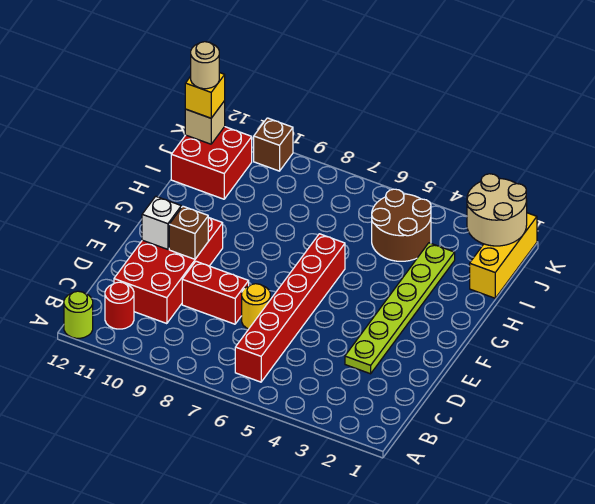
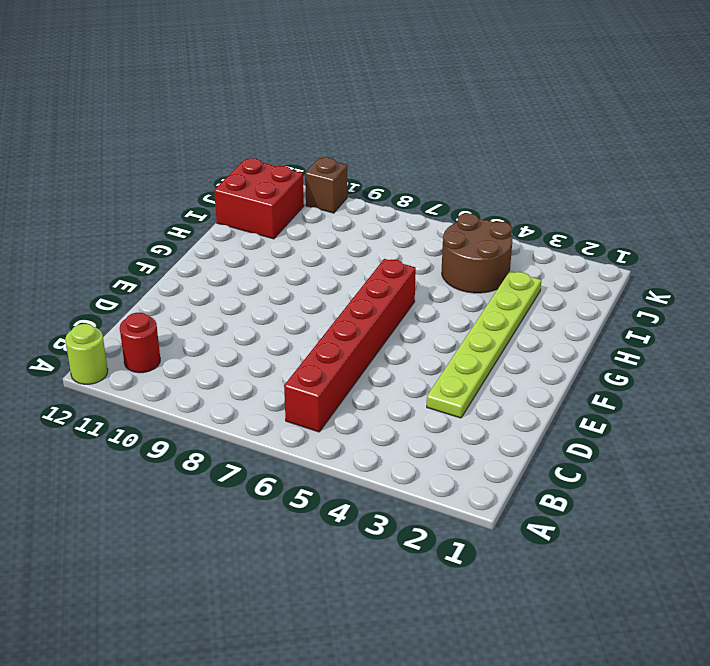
none -> red 2x4 brick [114,217,223,324]
none -> yellow 1x1 round brick [242,284,270,329]
none -> red 1x2 brick [182,261,249,324]

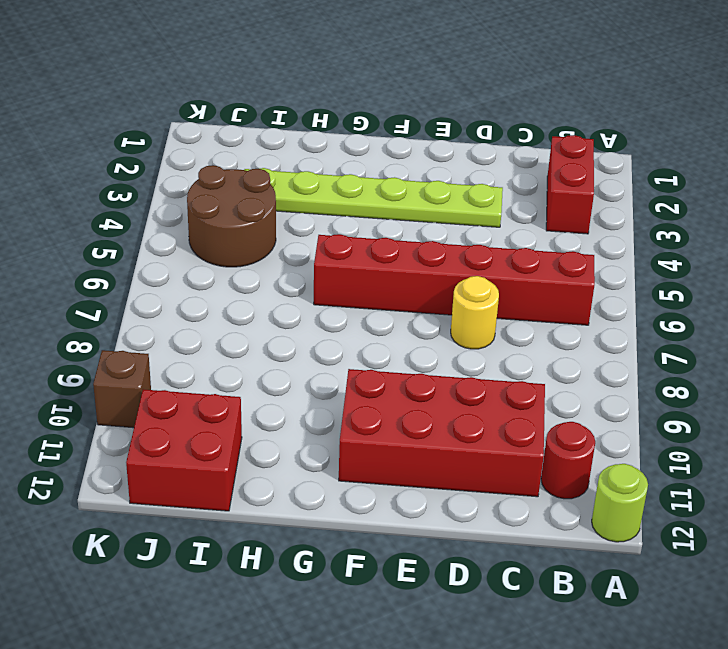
red 1x2 brick [546,135,594,234] -> red 1x2 brick moved to [182,261,249,324]
none -> yellow 1x3 brick [470,213,537,298]
none -> brown 1x1 brick [169,206,208,259]
none -> white 1x1 brick [142,196,181,249]

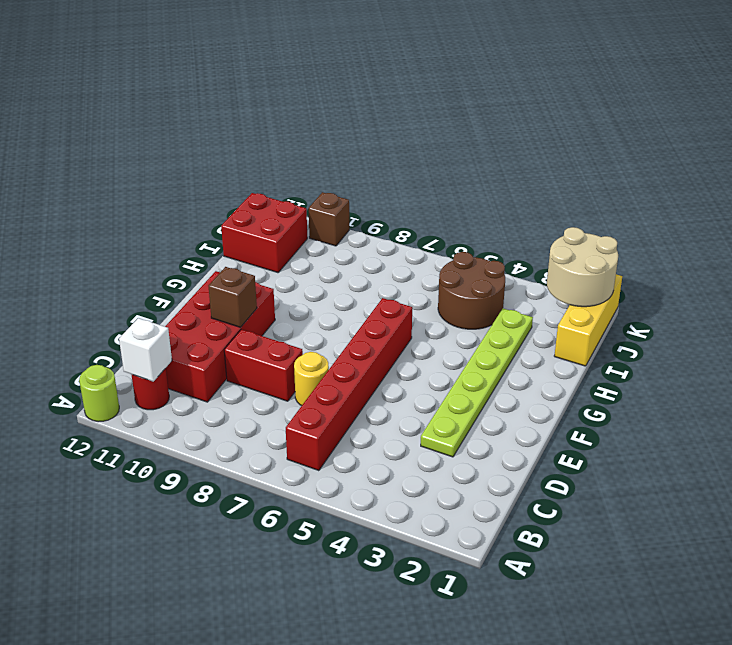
white 1x1 brick [119,318,172,381] -> white 1x1 brick moved to [142,196,181,249]
none -> tan 1x1 brick [185,101,225,144]
none -> yellow 1x1 brick [185,73,225,118]
none -> tan 1x1 round brick [191,42,219,89]

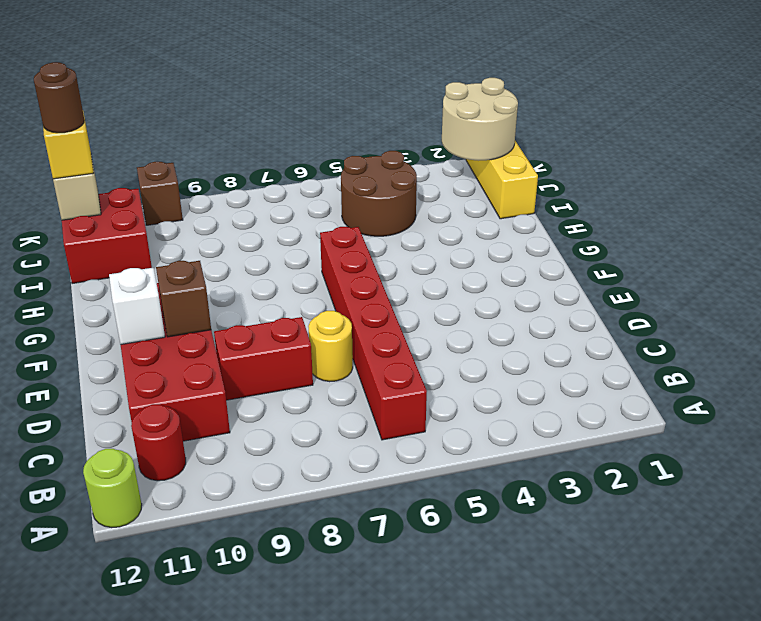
brown 1x1 round brick [34,62,84,133] -> tan 1x1 round brick [191,42,219,89]
none -> lime 1x6 plate [345,243,455,374]

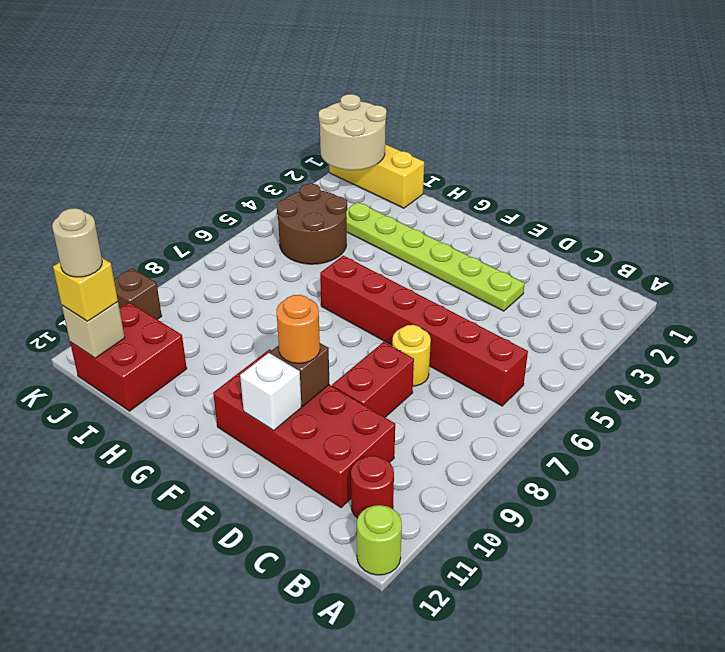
orange 1x1 round brick [276,295,320,363] -> none

